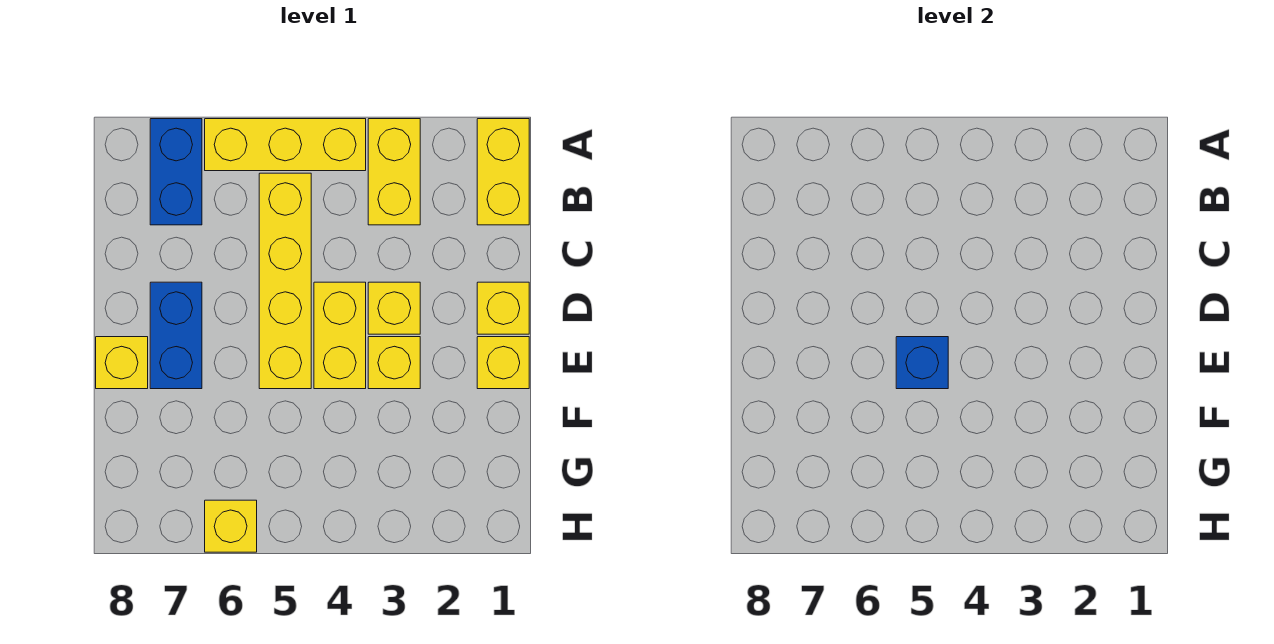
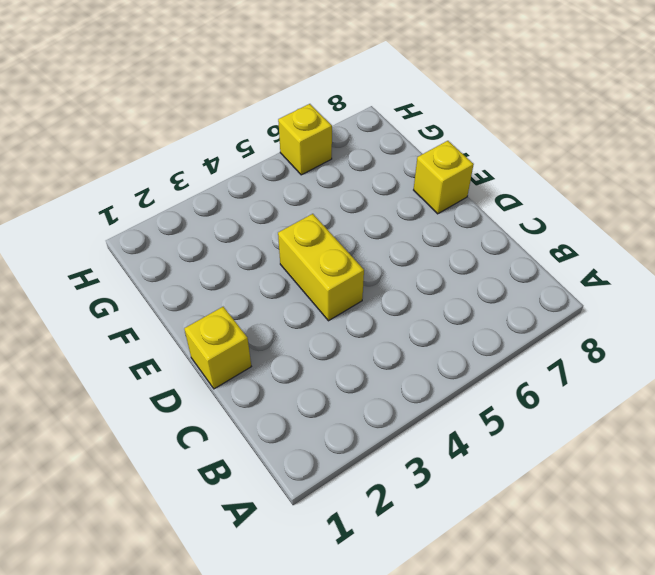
none -> yellow 1x2 brick [477,119,529,225]
none -> yellow 1x2 brick [368,119,420,225]
none -> yellow 1x3 brick [205,119,366,171]

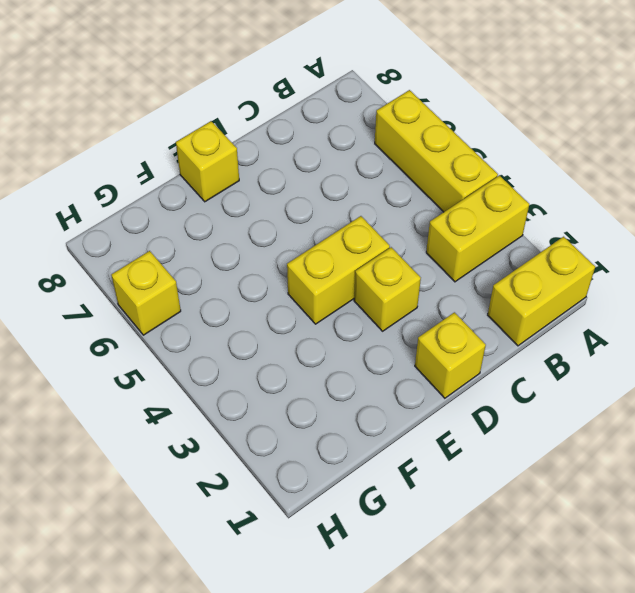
none -> blue 1x2 brick [150,119,202,225]
none -> yellow 1x4 brick [259,173,311,389]
none -> blue 1x2 brick [150,282,202,389]

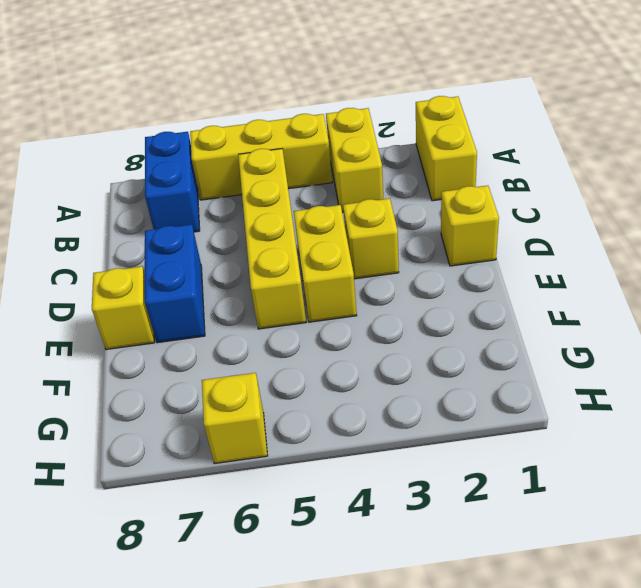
none -> yellow 1x1 brick [477,337,529,389]
none -> yellow 1x1 brick [368,337,420,389]
none -> blue 1x1 brick [896,337,948,389]

